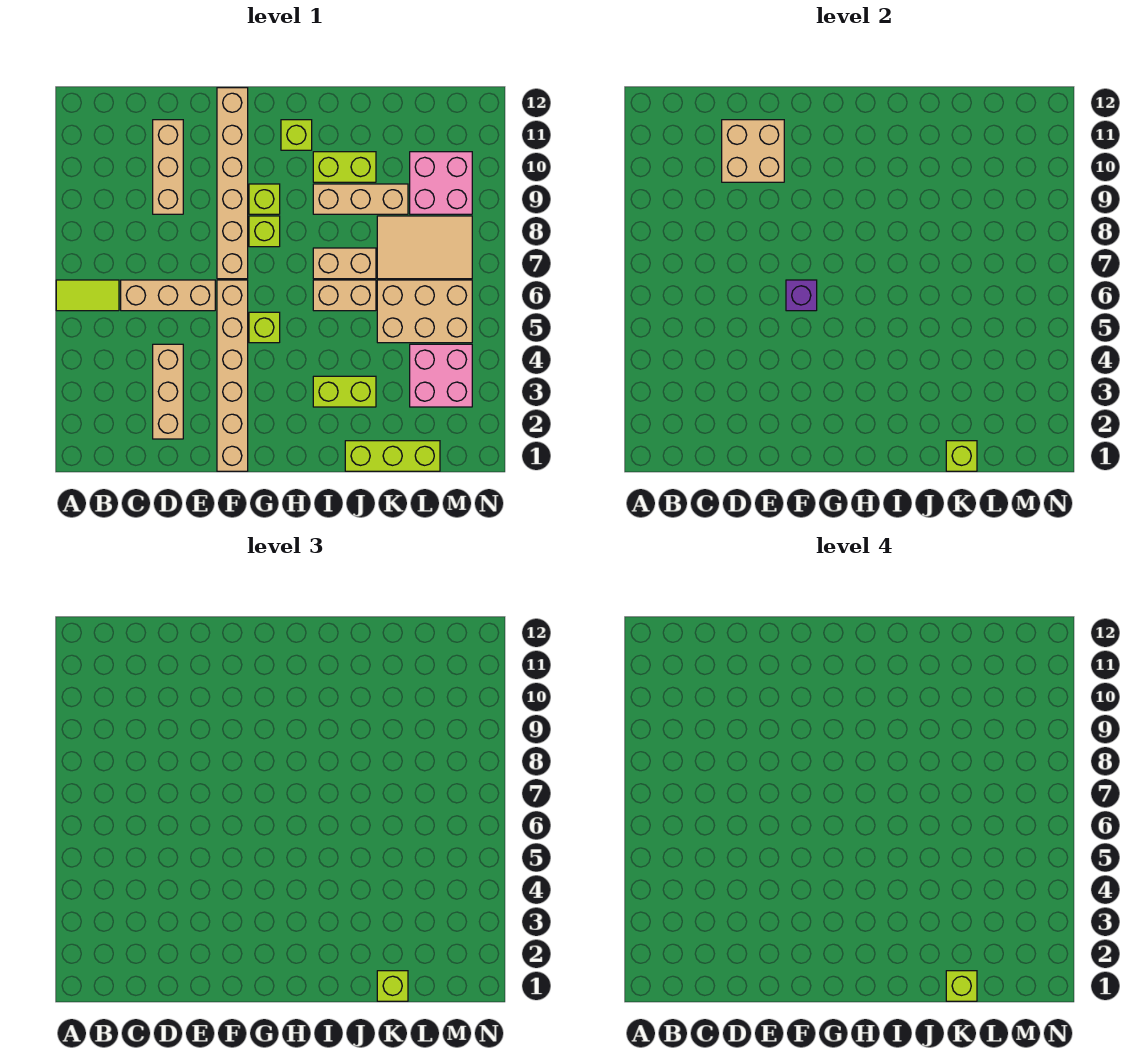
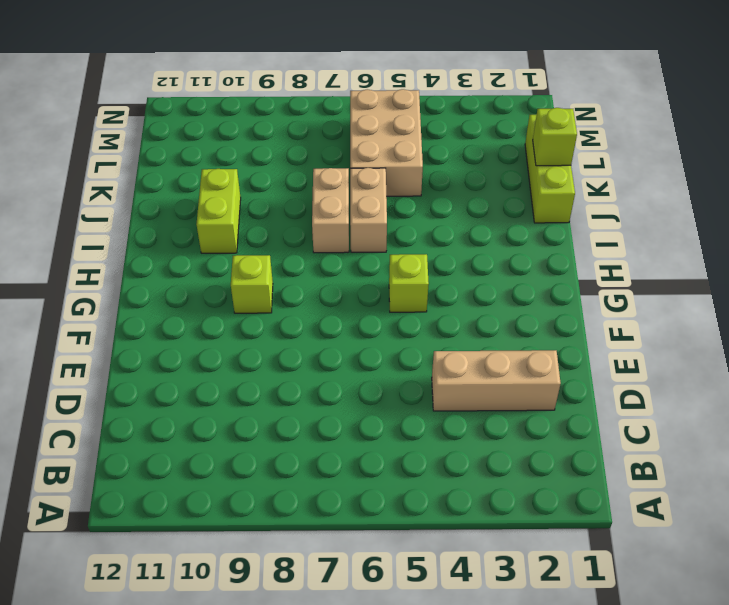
none -> lime 1x2 tile [56,280,119,311]
none -> tan 1x3 brick [121,280,215,311]
none -> tan 1x3 brick [153,120,183,214]

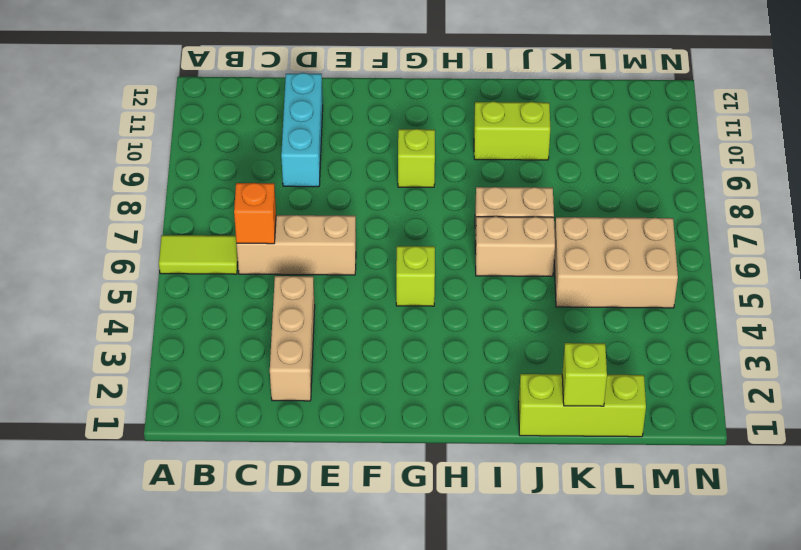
orange 1x1 brick [234,183,276,244] -> none
cyan 1x3 brick [281,73,323,187] -> tan 1x3 brick [153,120,183,214]
none -> tan 1x6 brick [217,280,248,471]
none -> tan 1x6 brick [217,88,248,279]
none -> lime 1x1 brick [249,216,280,247]

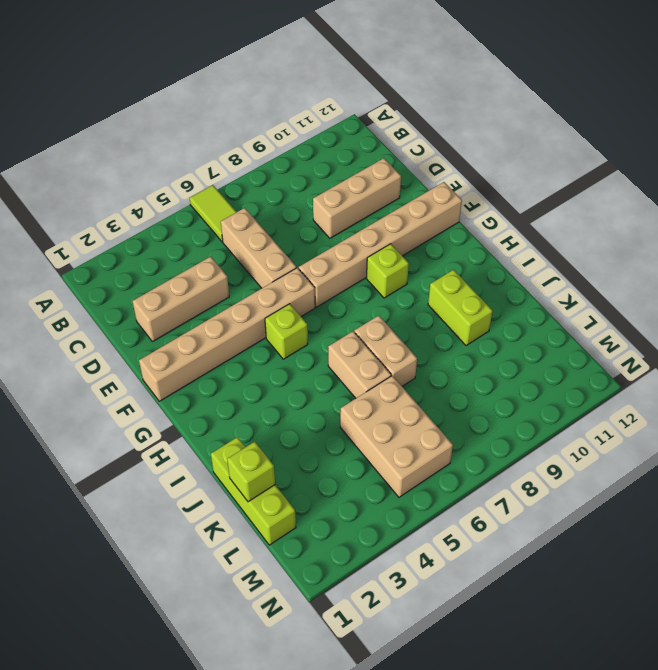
none -> lime 1x1 brick [249,216,280,247]
none -> lime 1x1 brick [281,120,312,150]
none -> lime 1x2 brick [313,376,376,407]

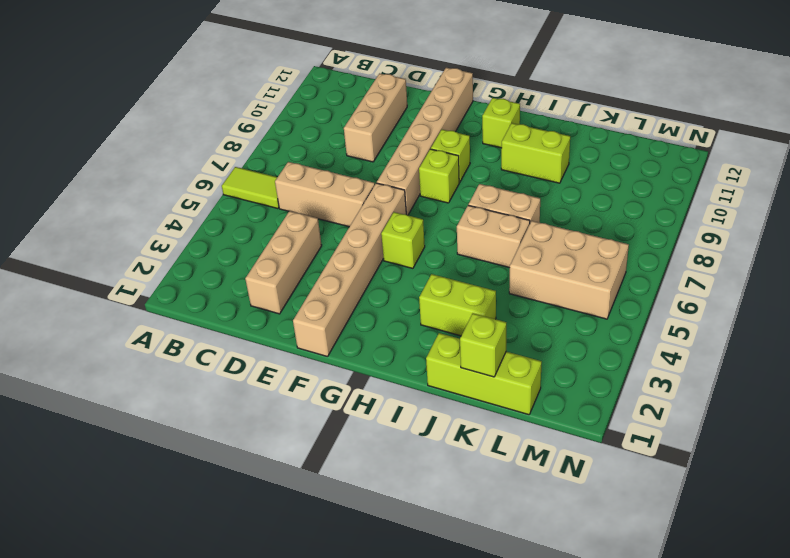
none -> tan 1x3 brick [313,184,408,214]
none -> tan 2x3 tile [377,216,472,279]
none -> pink 2x2 brick [410,344,472,407]

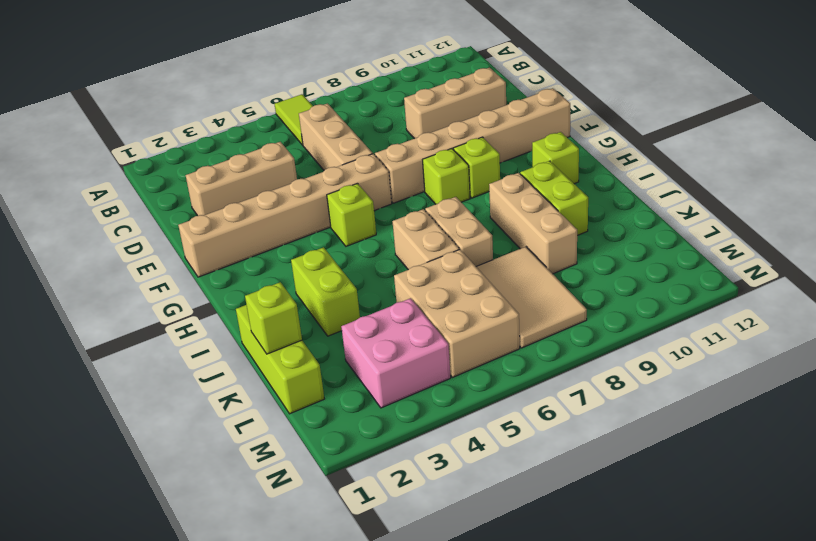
none -> pink 2x2 brick [410,152,472,214]
none -> tan 2x2 brick [722,120,784,182]
none -> purple 1x1 brick [786,280,817,311]

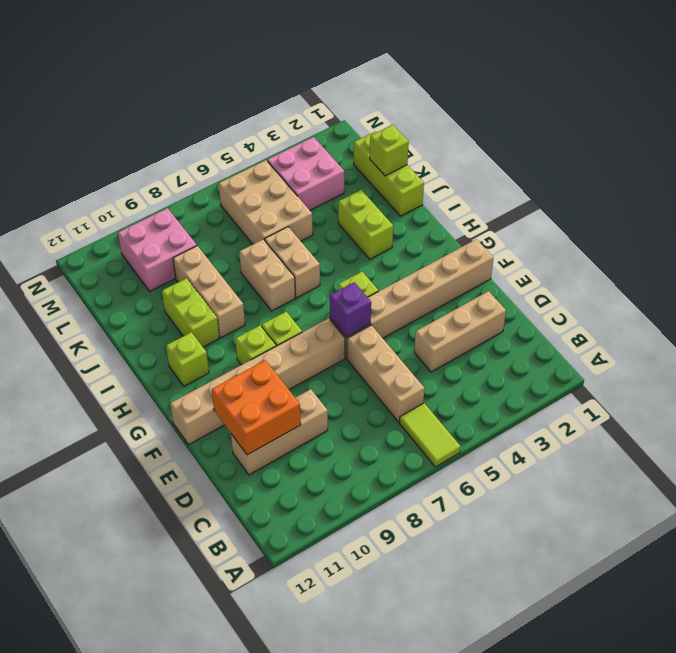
orange 2x2 brick [212,360,301,455] -> tan 2x2 brick [722,120,784,182]
none -> tan 2x3 tile [377,216,472,279]
none -> lime 1x1 brick [377,971,408,1001]
none -> lime 1x1 brick [946,971,977,1001]

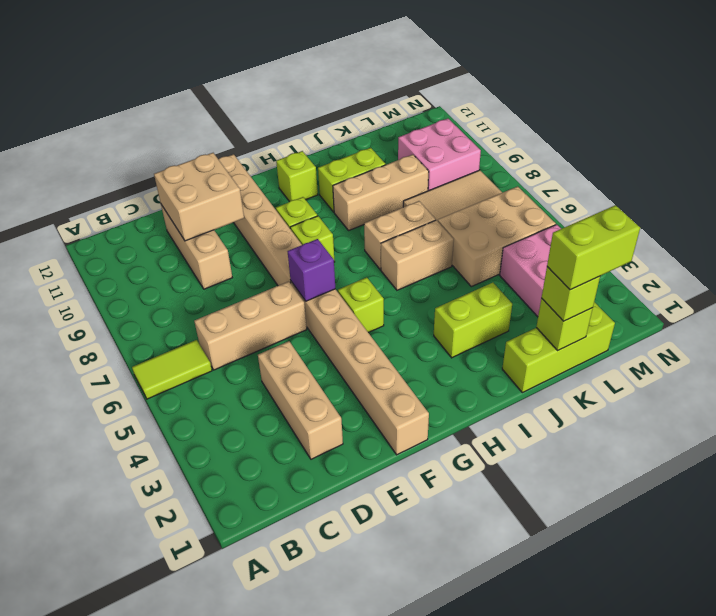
lime 1x2 brick [547,205,640,290] -> lime 1x1 brick [946,971,977,1001]

